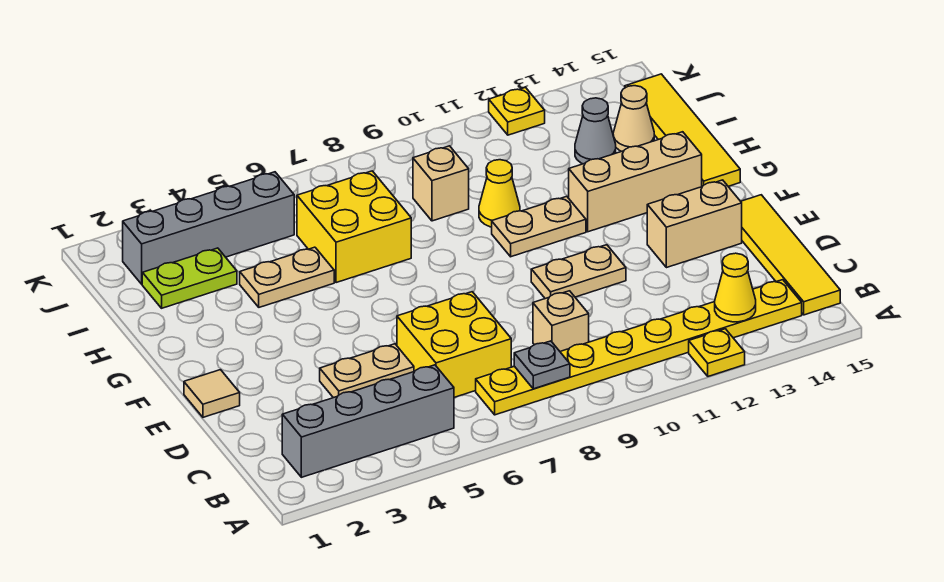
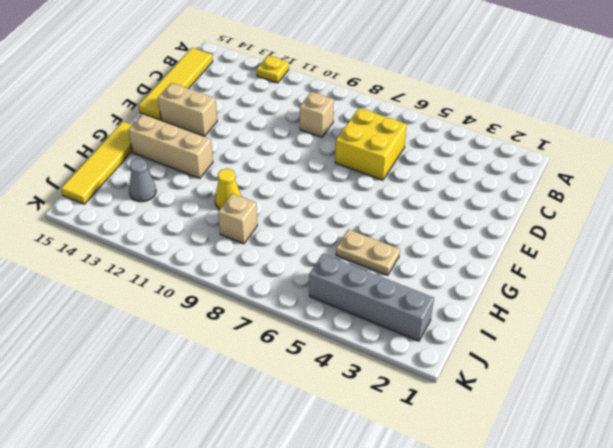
none -> grey 1x4 brick [282,365,454,477]
none -> yellow 1x8 plate [476,280,802,415]
none -> tan 1x2 plate [320,344,414,398]

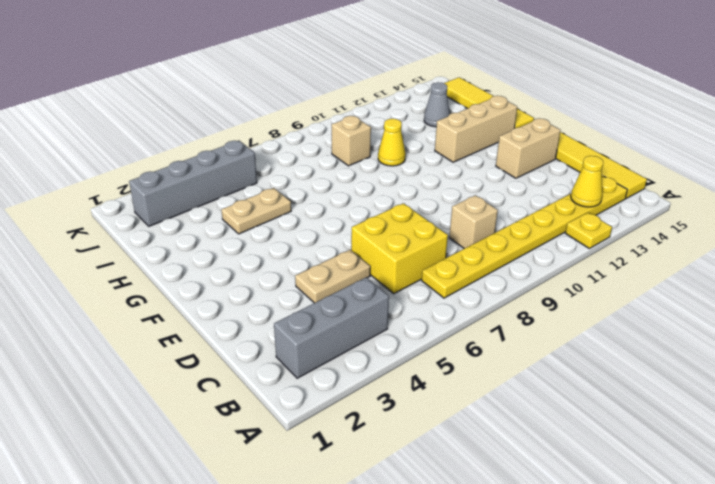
grey 1x3 brick [274,277,389,378] -> grey 1x4 brick [282,365,454,477]
none -> tan 1x1 tile [184,370,240,417]
none -> tan 1x2 plate [531,245,626,299]
none -> tan 1x2 plate [492,196,586,257]

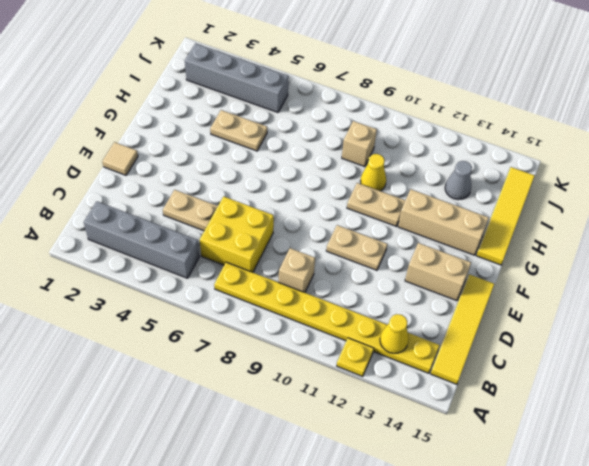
none -> yellow 2x2 brick [297,171,411,283]
none -> lime 1x2 plate [142,248,237,308]
none -> tan 1x1 cone [613,86,654,151]

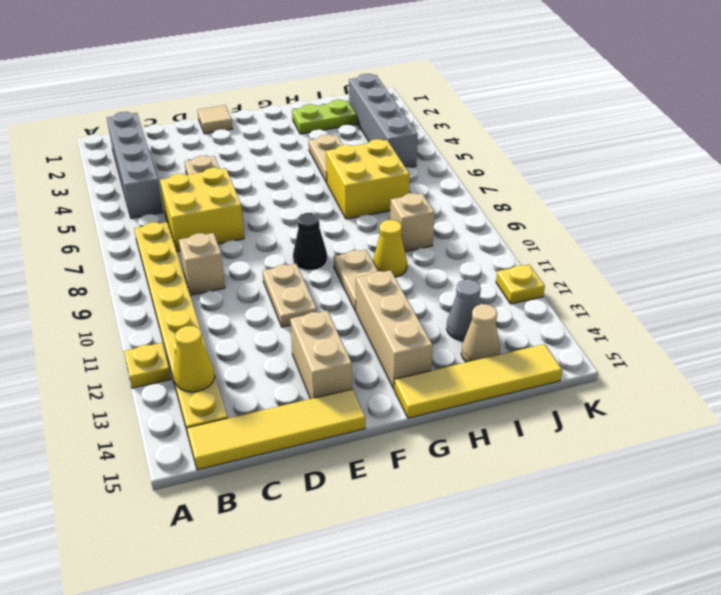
black 1x1 cone [293,213,327,270] -> none
lime 1x2 plate [292,100,357,134] -> lime 1x2 plate turned to [142,248,237,308]
none -> grey 1x1 plate [514,341,570,389]

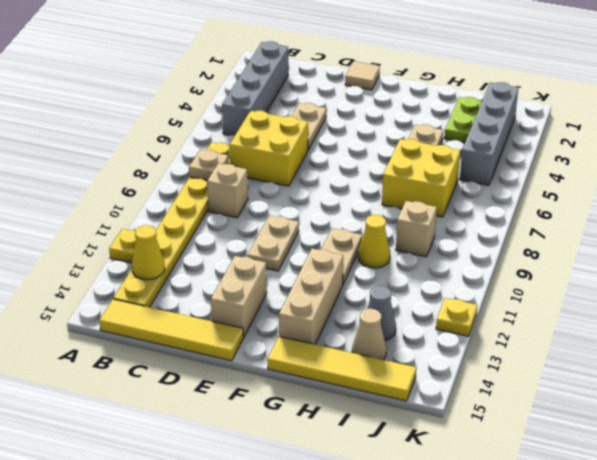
tan 1x1 plate [189,150,228,180] -> grey 1x1 plate [514,341,570,389]

